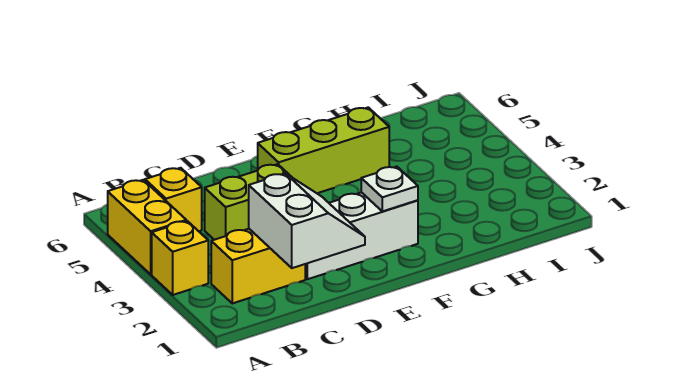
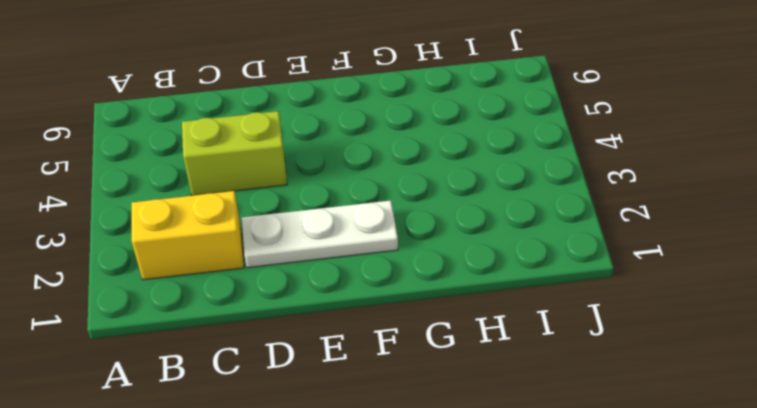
white 1x3 plate [242,200,398,268] -> white 1x3 brick [305,192,418,279]
none -> yellow 1x1 brick [152,221,208,295]
none -> yellow 1x2 brick [108,180,186,274]

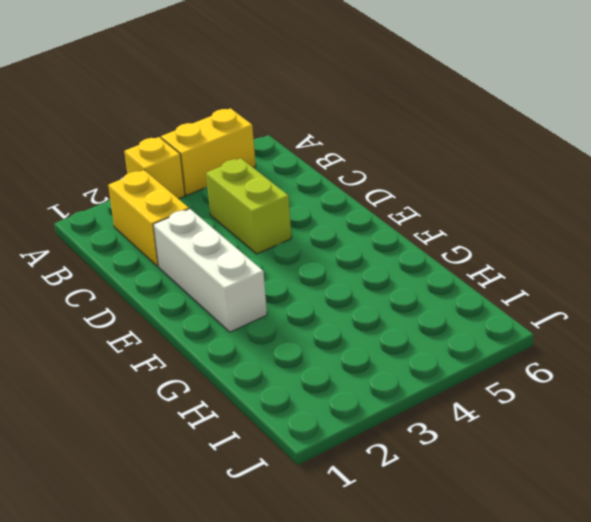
none -> yellow 1x1 brick [145,168,202,231]
none -> lime 1x3 brick [258,107,389,193]

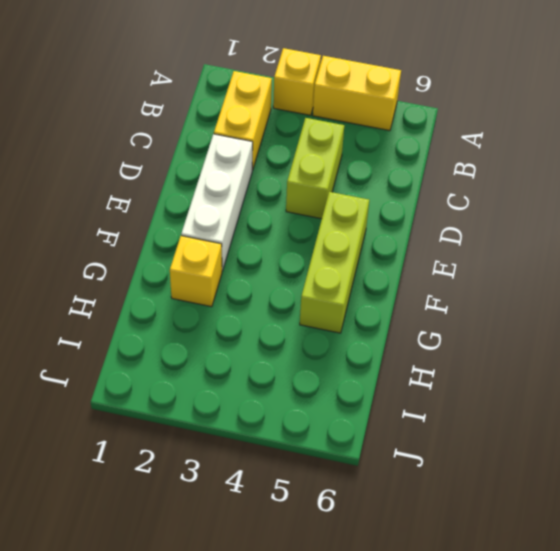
yellow 1x1 brick [170,236,222,307] -> yellow 1x1 brick moved to [145,168,202,231]
none -> white 2x2 slope [249,173,365,268]
none -> white 1x1 plate [361,167,418,211]

